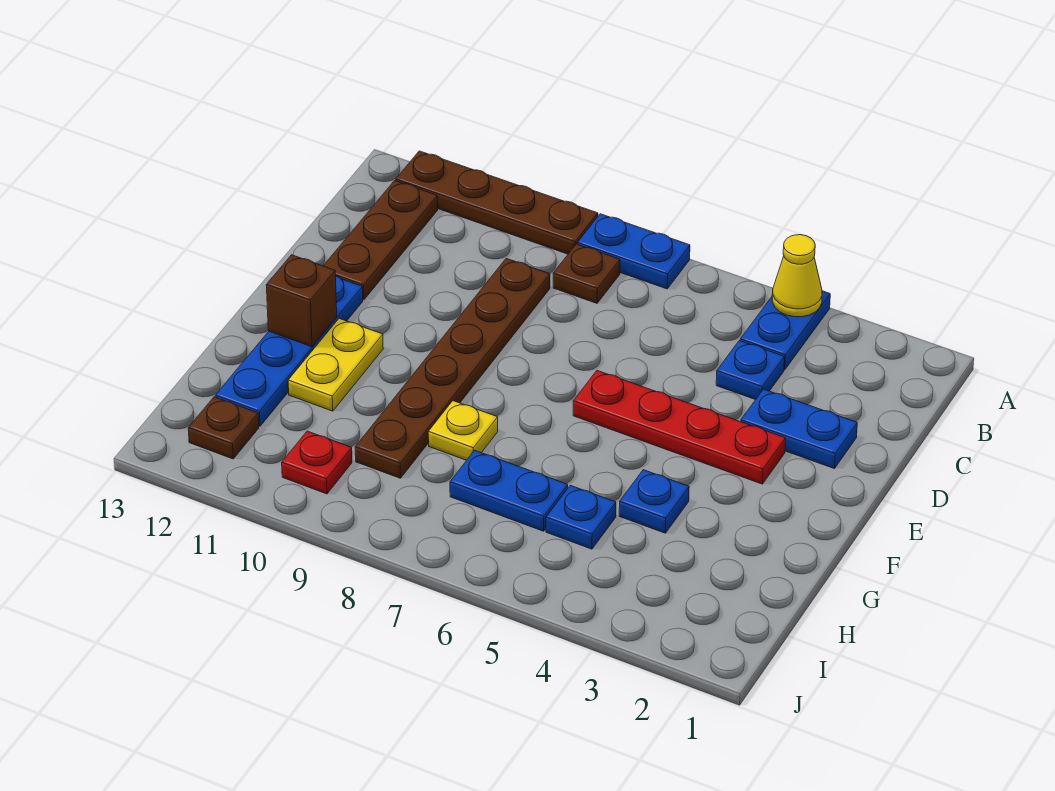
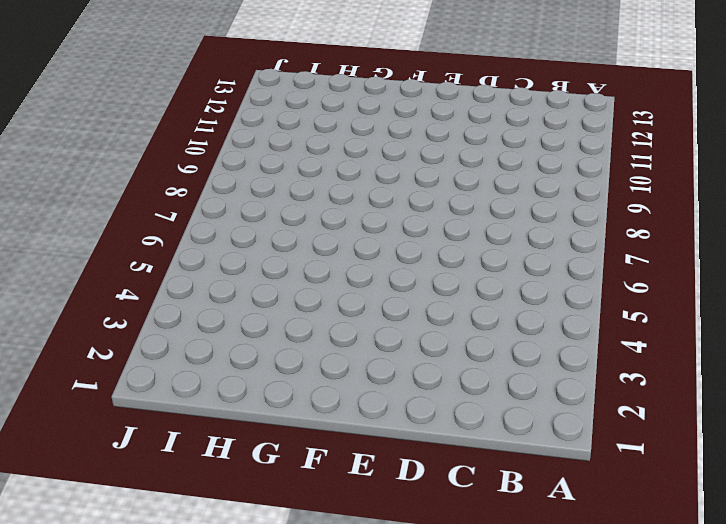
none -> blue 1x2 plate [740,291,830,370]
none -> blue 1x2 plate [577,214,690,289]
none -> brown 1x4 plate [396,151,598,254]

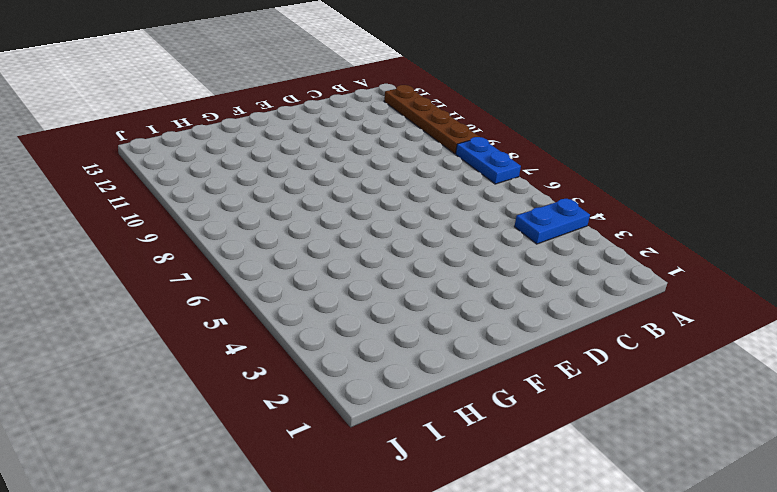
none -> brown 1x1 plate [553,244,620,303]
none -> brown 1x3 plate [324,181,438,300]
none -> blue 1x1 plate [716,341,784,400]

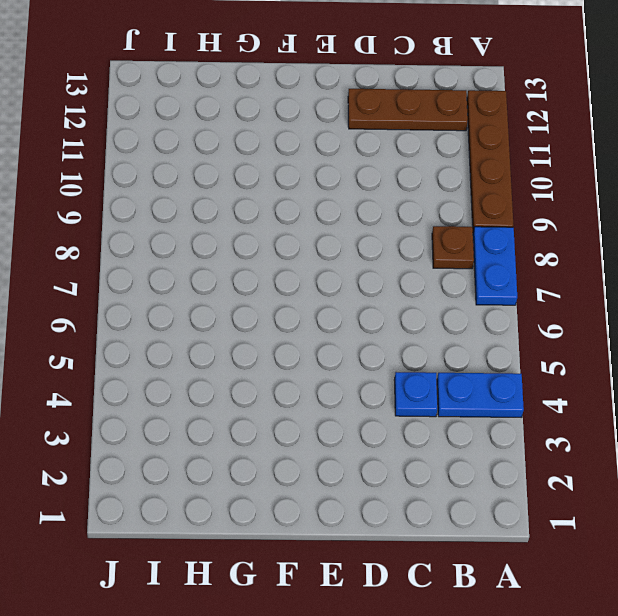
none -> brown 1x6 plate [355,258,550,478]
none -> blue 1x2 plate [741,389,857,469]
none -> red 1x4 plate [573,371,786,484]

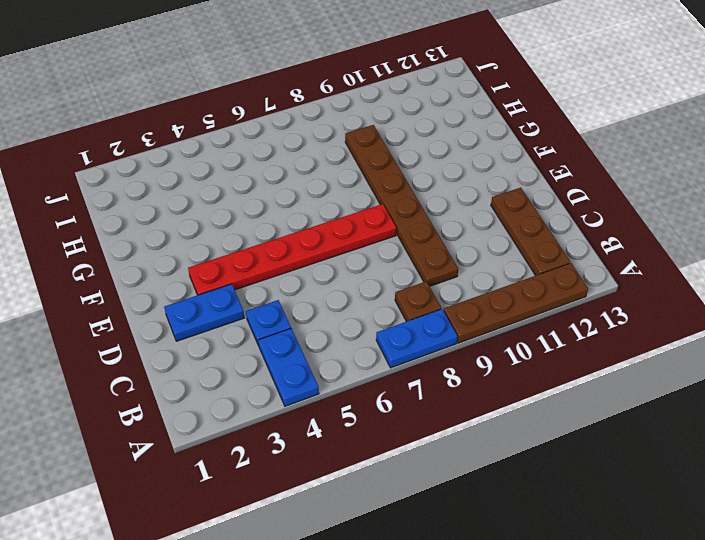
red 1x6 plate [188,204,396,295] -> red 1x4 plate [573,371,786,484]
none -> blue 1x4 plate [215,276,363,426]
none -> yellow 1x2 plate [288,318,383,411]
none -> blue 1x1 plate [619,470,689,533]

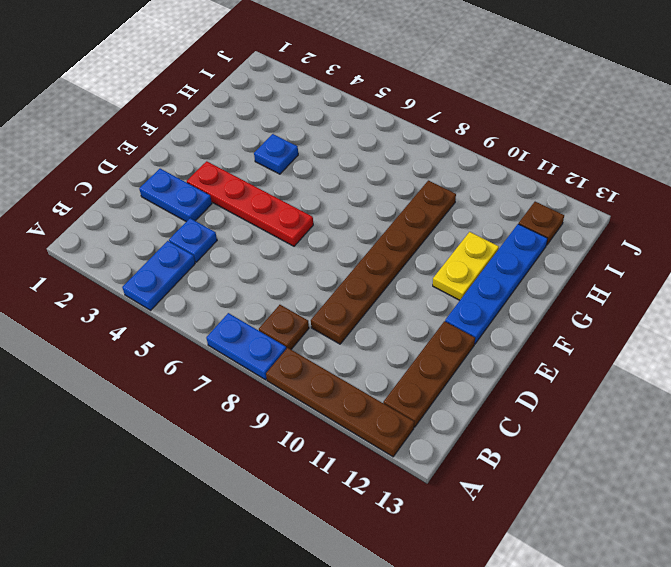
none -> yellow 1x1 plate [428,401,498,460]
none -> blue 1x1 plate [546,485,616,549]
none -> blue 1x2 plate [450,450,568,531]

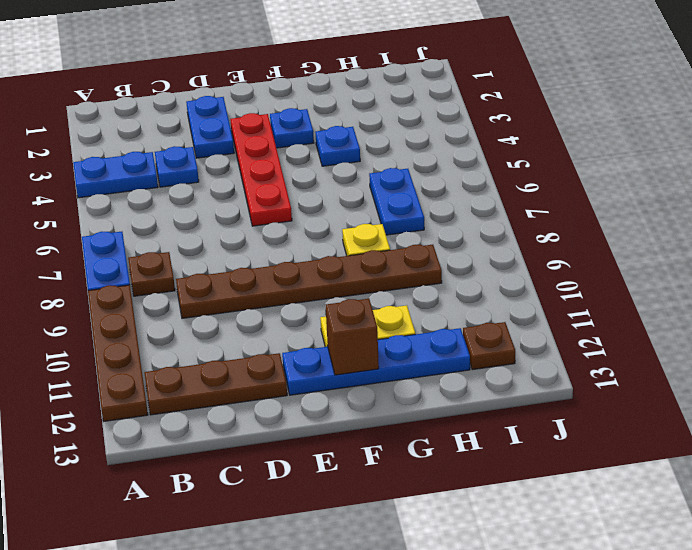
blue 1x1 plate [270,108,314,148] -> blue 1x1 plate moved to [546,485,616,549]
none -> red 1x1 plate [282,431,352,494]
none -> yellow 1x1 cone [772,235,822,317]

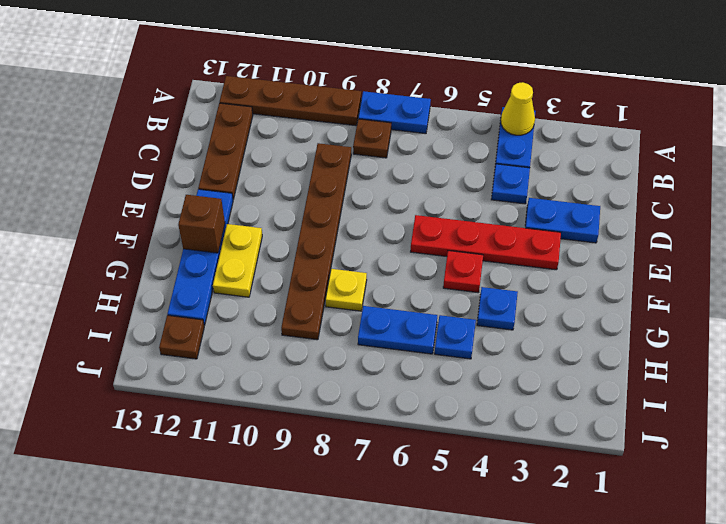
red 1x1 plate [443,251,483,293] -> red 1x1 plate moved to [282,431,352,494]

